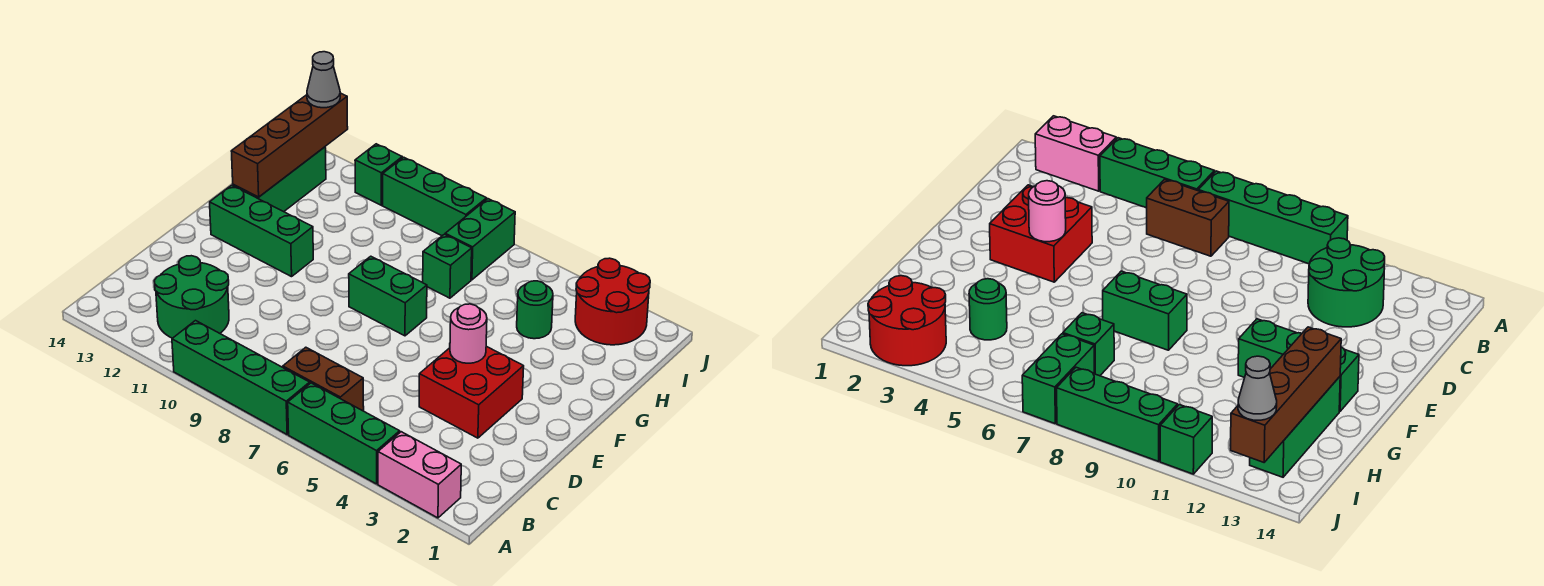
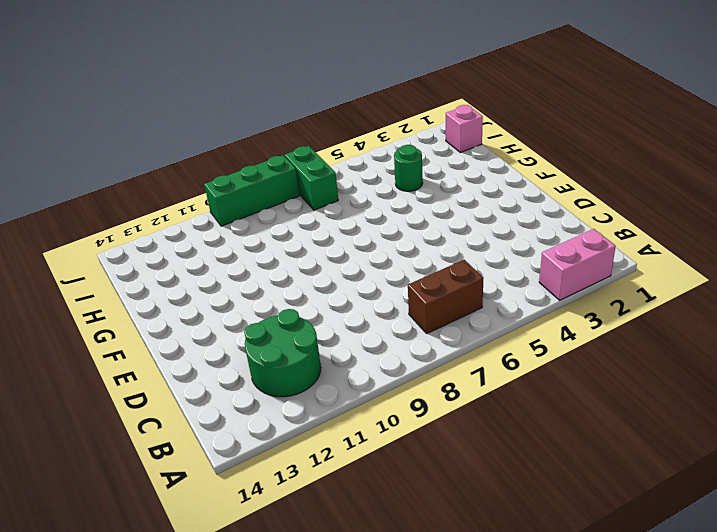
pink 1x1 brick [446,105,483,152] -> none
none -> green 1x3 brick [288,383,400,484]
none -> green 1x4 brick [172,321,310,434]
none -> red 2x2 brick [419,346,524,438]

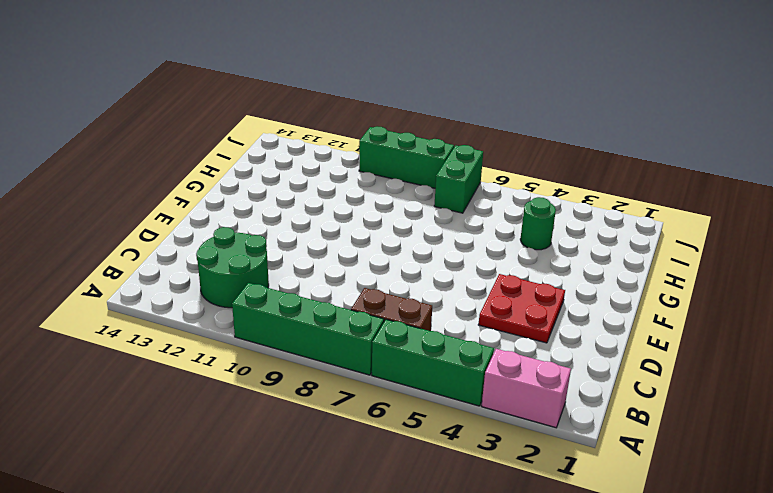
red 2x2 plate [478,274,565,343] -> red 2x2 brick [419,346,524,438]
none -> green 1x2 brick [349,256,427,336]
none -> green 1x3 brick [210,185,313,277]
none -> green 1x3 brick [233,147,326,212]

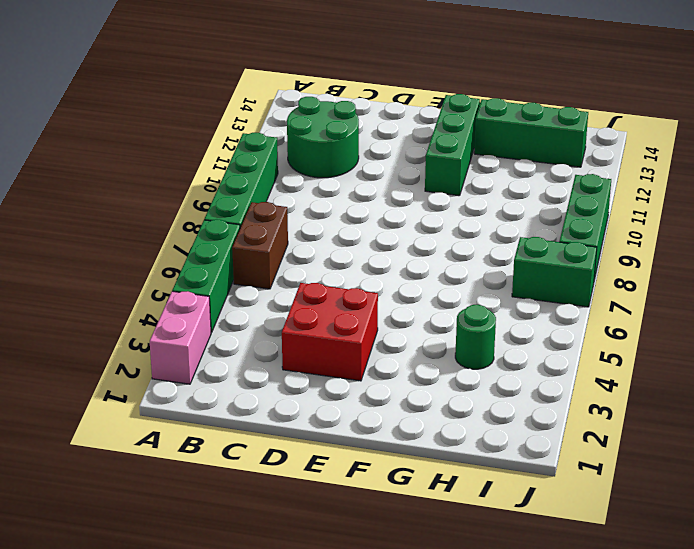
none -> green 1x2 brick [349,256,427,336]
none -> green 1x1 brick [423,234,472,298]
none -> red 2x2 round brick [575,258,650,345]

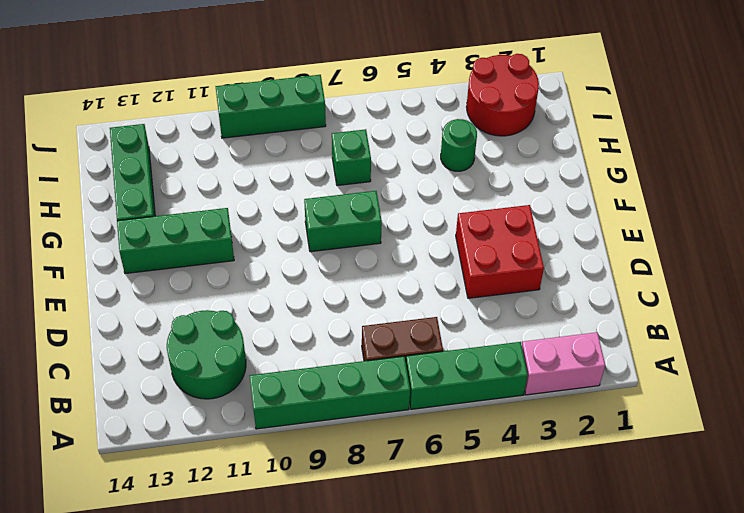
none -> green 1x2 brick [445,199,515,280]
none -> green 1x1 brick [355,144,402,205]
none -> pink 1x1 round brick [450,304,487,363]

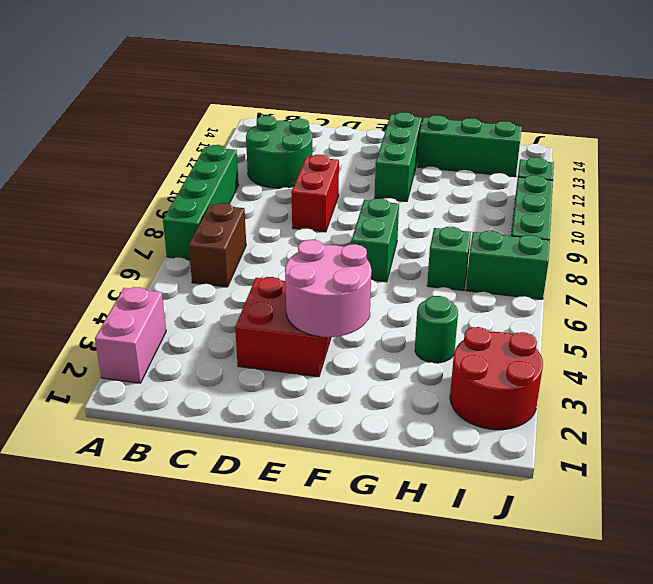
red 1x2 brick [291,155,339,232] -> none
pink 2x2 round brick [285,240,371,337] -> pink 1x1 round brick [450,304,487,363]
none -> green 1x3 brick [288,383,400,484]
none -> brown 1x4 brick [231,93,348,197]
none -> grey 1x1 cone [307,52,340,108]

